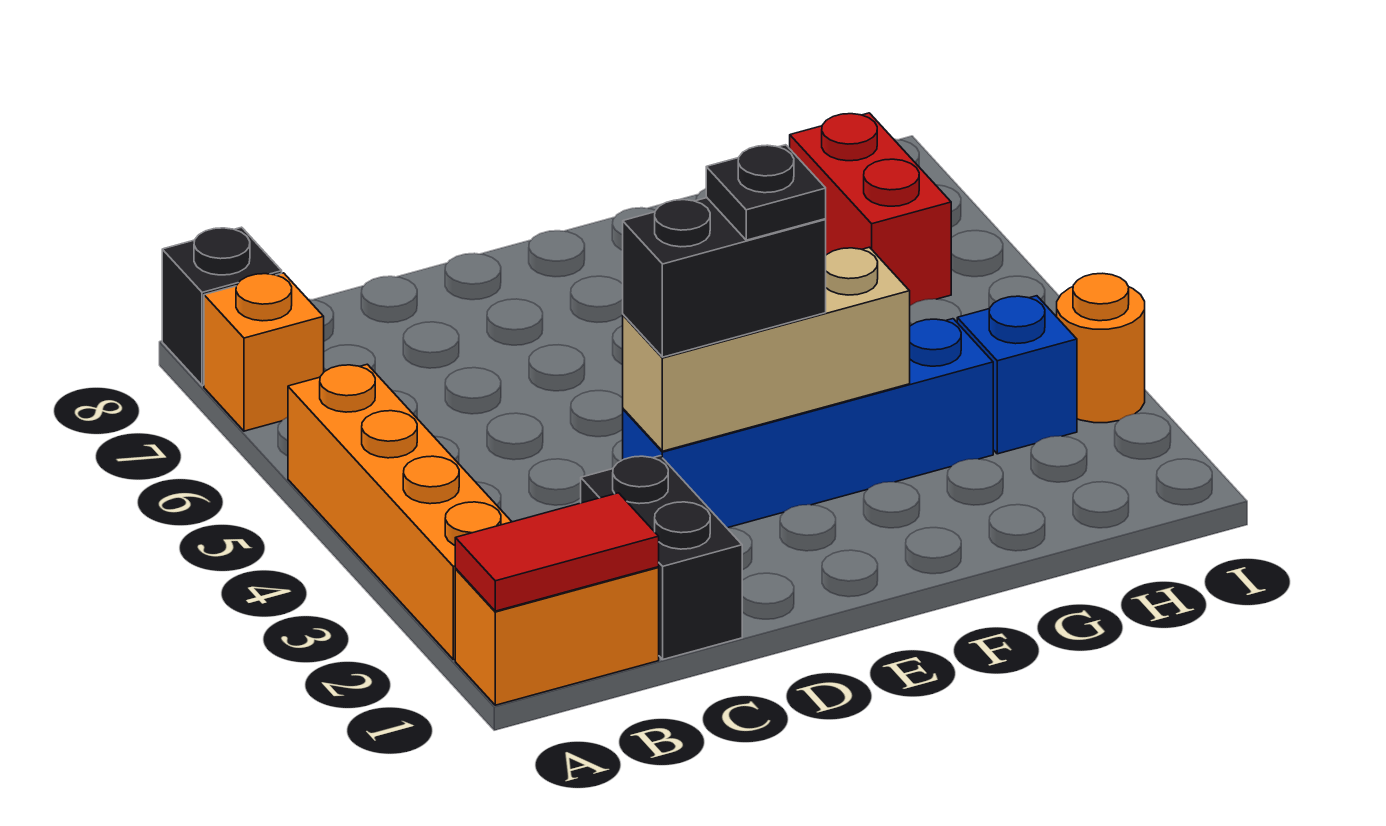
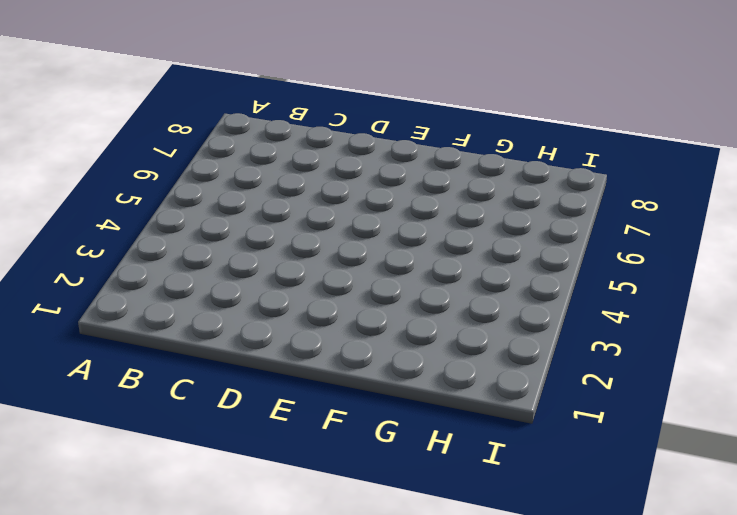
none -> orange 1x2 brick [455,567,659,705]
none -> orange 1x4 brick [288,364,512,660]
none -> orange 1x1 brick [204,273,324,431]

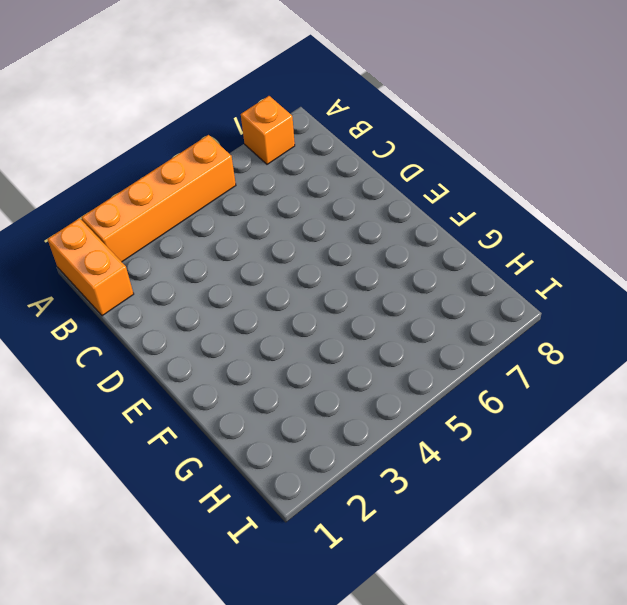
none -> black 1x1 brick [162,227,282,386]
none -> black 1x2 brick [581,456,742,659]
none -> blue 1x4 brick [623,319,993,528]

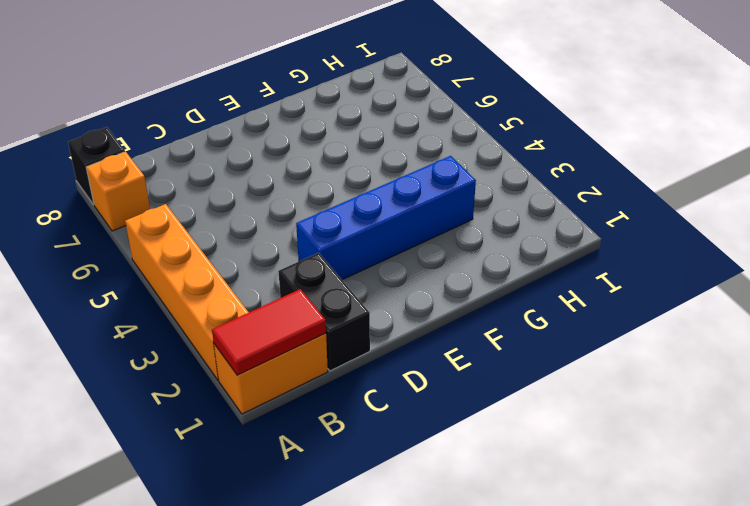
none -> blue 1x1 brick [957,296,1077,454]
none -> red 1x2 brick [790,113,951,306]
none -> orange 1x1 round brick [1057,273,1145,423]

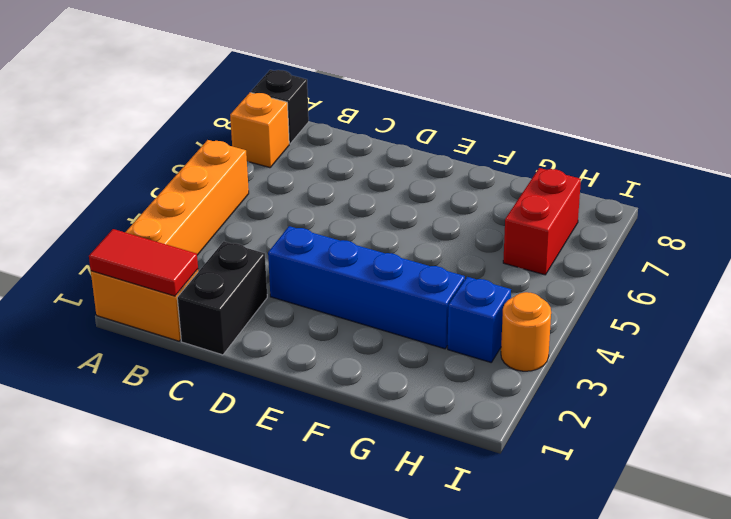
none -> tan 1x3 brick [623,247,910,451]
none -> black 1x2 brick [623,198,826,357]
none -> black 1x1 plate [706,145,826,240]

